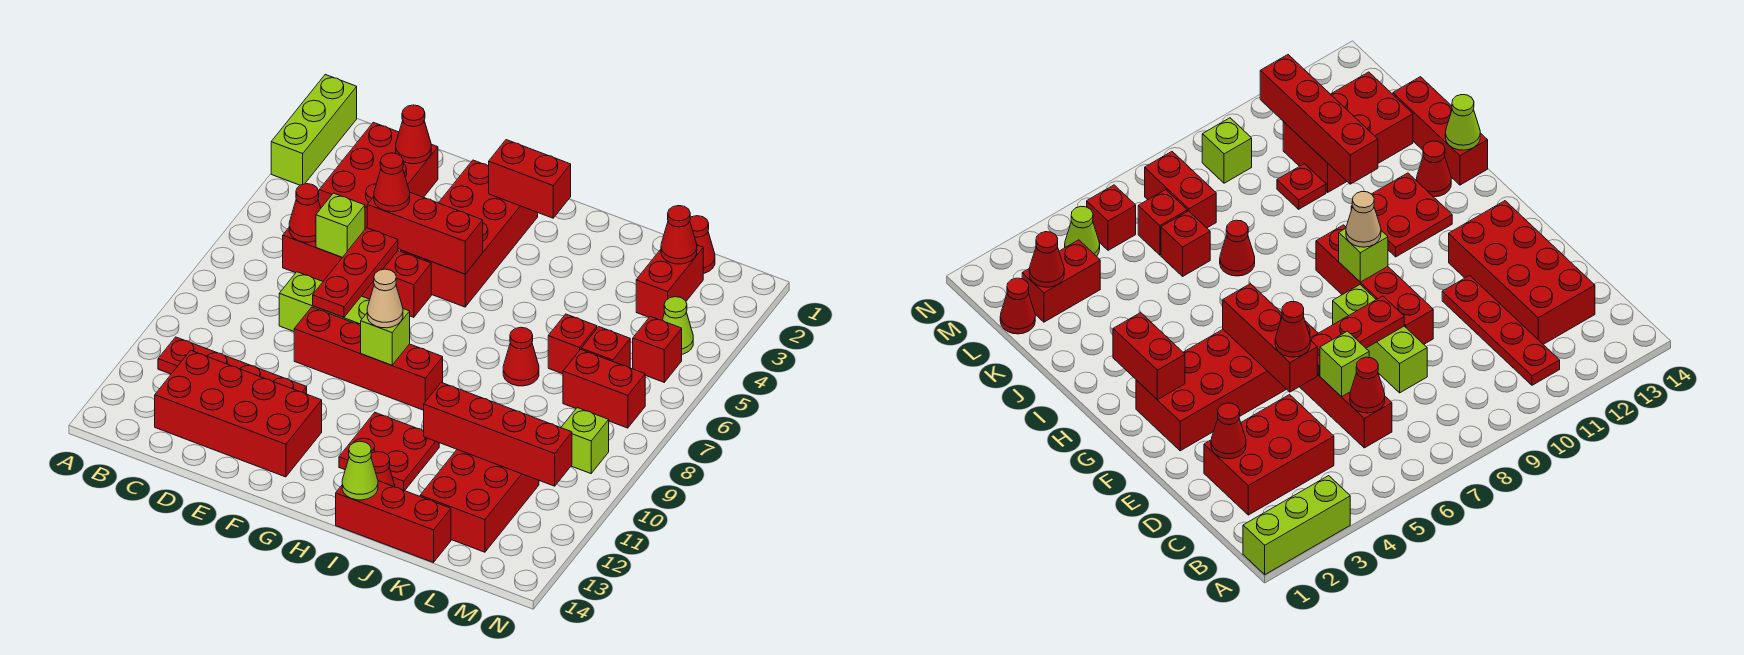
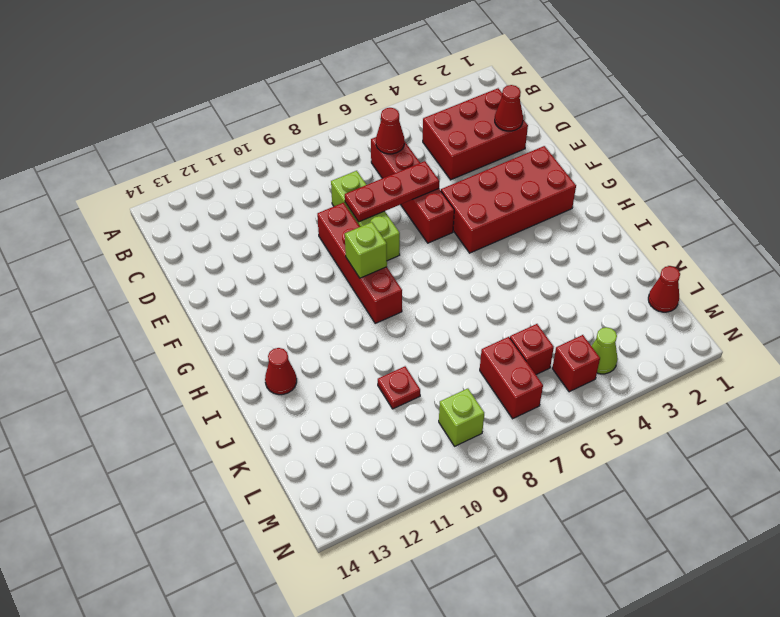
none -> lime 1x3 brick [271,75,357,185]
none -> red 1x4 plate [158,337,307,394]
none -> red 2x4 brick [155,350,322,477]
none -> red 2x2 plate [339,413,439,491]

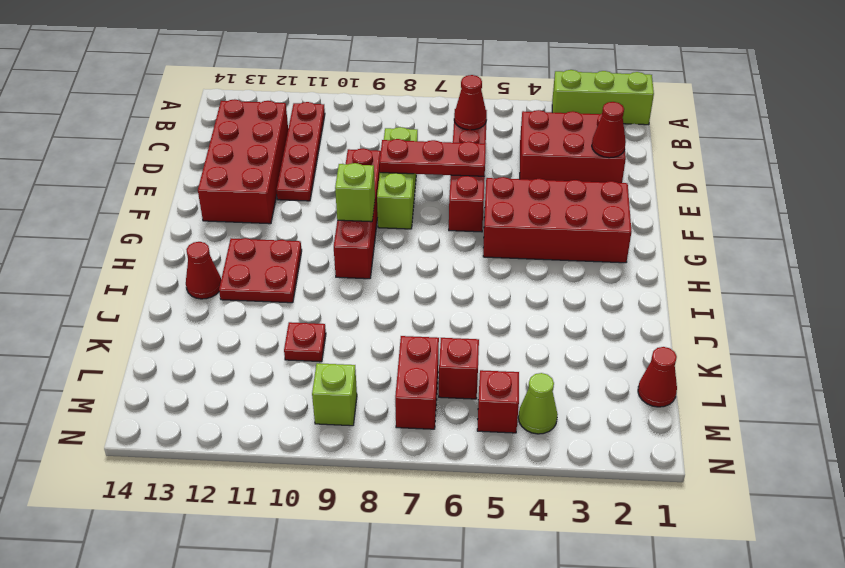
none -> red 1x3 brick [336,481,451,563]
none -> red 1x1 cone [503,327,539,386]
none -> red 1x1 brick [548,314,597,374]
none -> red 2x3 brick [420,450,539,552]

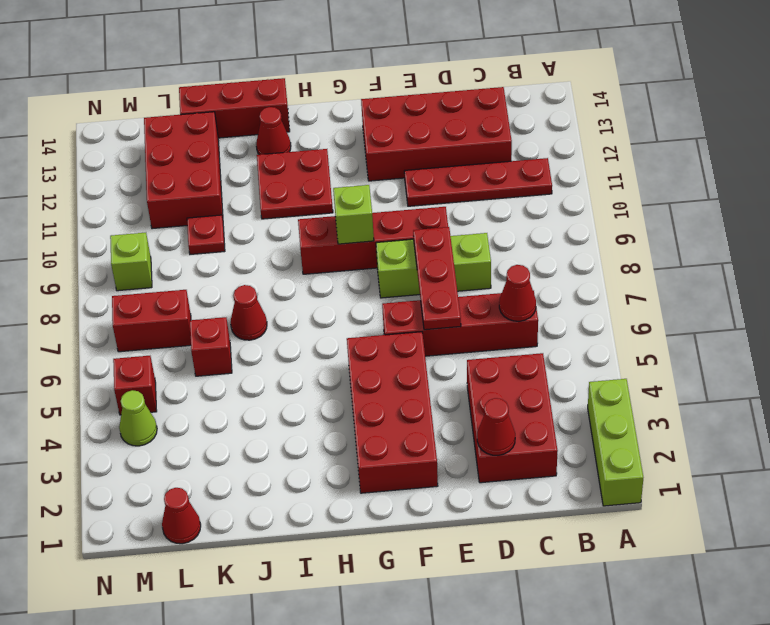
none -> red 1x2 brick [636,245,703,320]
none -> red 1x1 brick [581,327,630,368]
none -> lime 1x1 brick [316,193,365,257]
none -> red 1x3 brick [367,193,483,274]

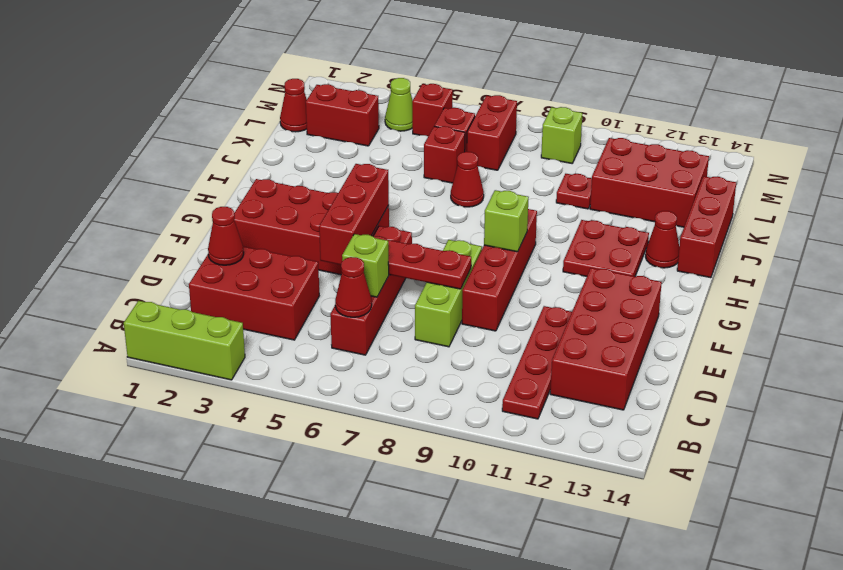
none -> red 1x2 brick [489,140,571,218]
none -> lime 1x1 cone [342,441,378,500]
none -> red 1x4 brick [424,383,572,486]
none -> red 1x1 cone [661,206,697,264]

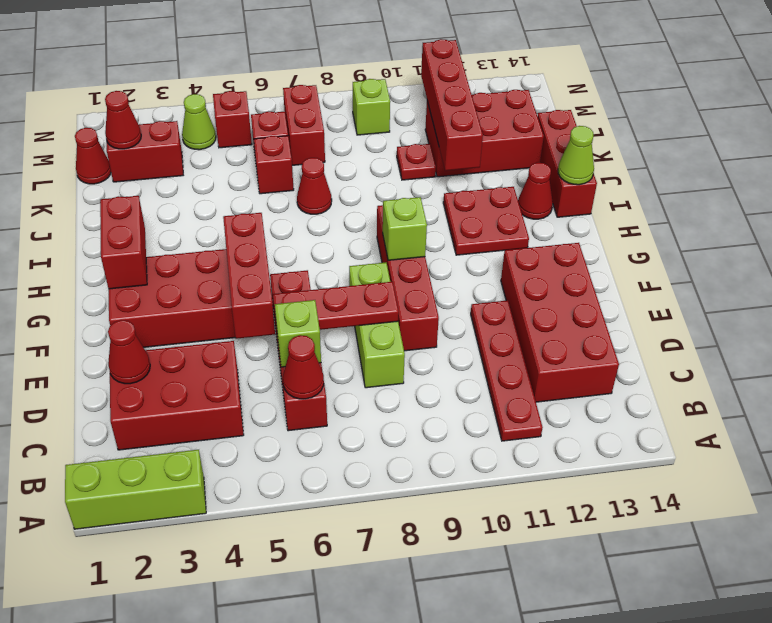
none -> red 1x1 cone [374,153,410,212]
none -> tan 1x1 cone [367,269,403,328]

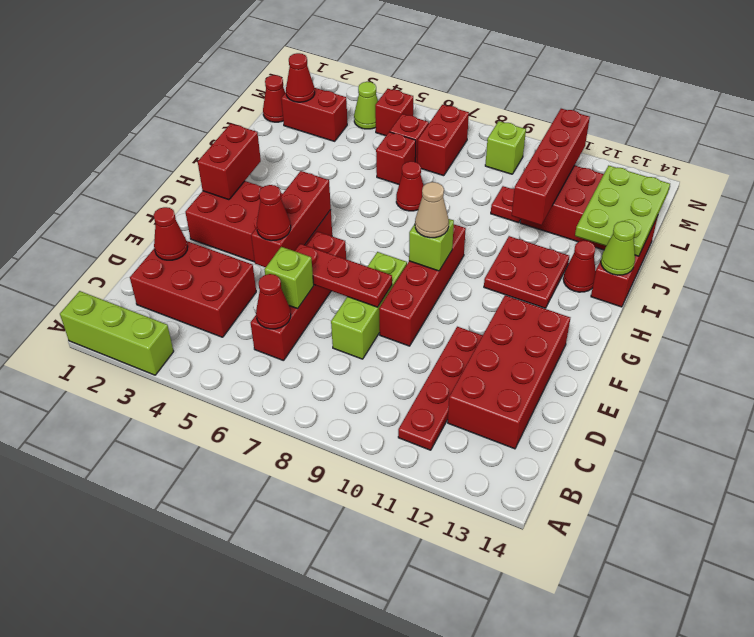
lime 2x3 plate [575,166,670,256] -> none

